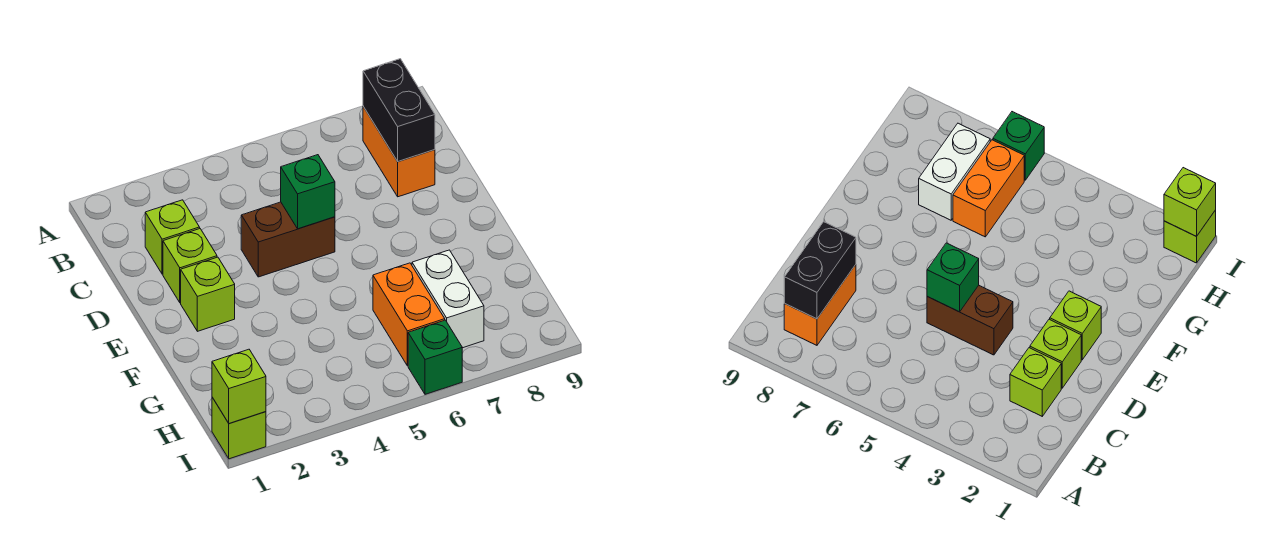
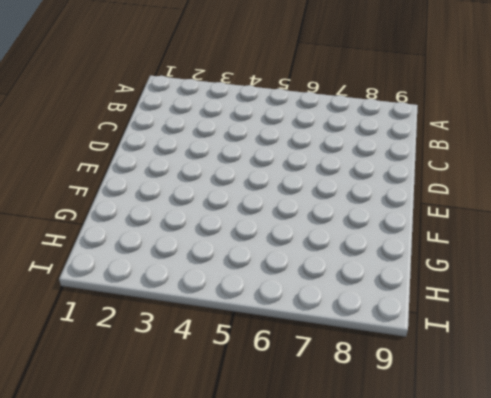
none -> orange 1x2 brick [363,107,435,197]
none -> lime 1x1 brick [145,200,200,274]
none -> lime 1x1 brick [163,229,217,303]

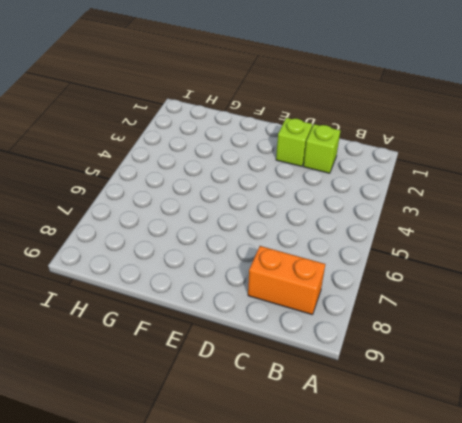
none -> brown 1x2 brick [241,202,335,277]
none -> lime 1x1 brick [181,257,235,331]
none -> orange 1x2 brick [373,263,445,366]

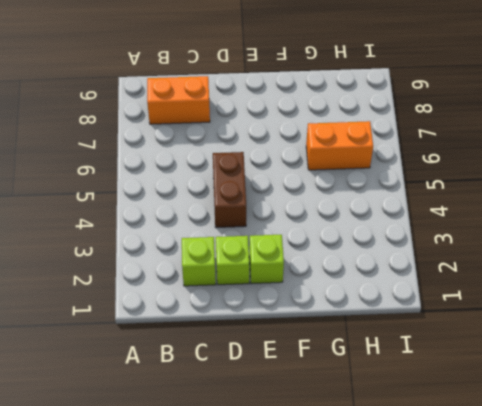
none -> white 1x2 brick [412,250,484,348]
none -> lime 1x1 brick [212,397,266,459]
none -> green 1x1 brick [408,320,462,394]

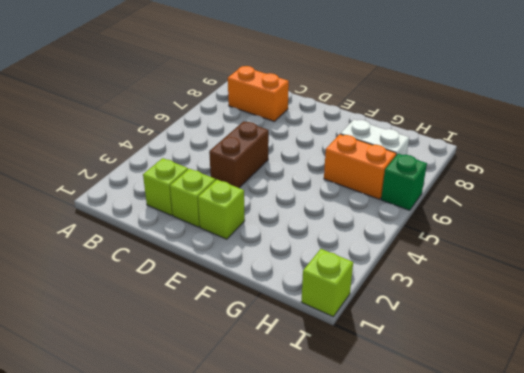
none -> black 1x2 brick [363,59,435,162]
none -> green 1x1 brick [281,155,335,229]
none -> lime 1x1 brick [212,349,266,424]

